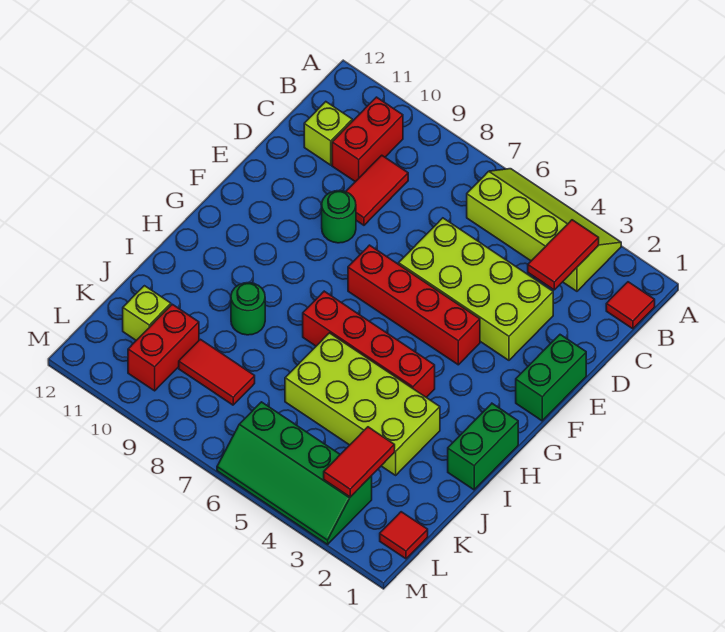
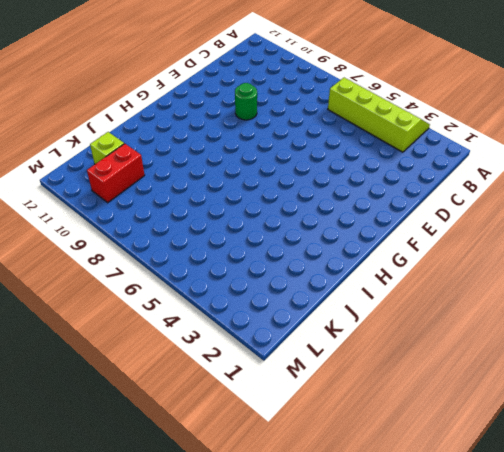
none -> red 1x1 tile [606,282,655,329]
none -> red 1x2 brick [332,97,403,182]
none -> red 1x2 tile [346,155,408,225]

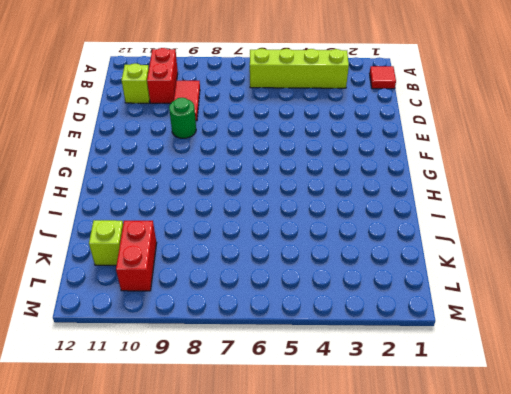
none -> lime 2x4 brick [399,218,553,360]
none -> green 1x2 brick [516,335,586,421]
none -> red 1x4 brick [348,245,480,365]

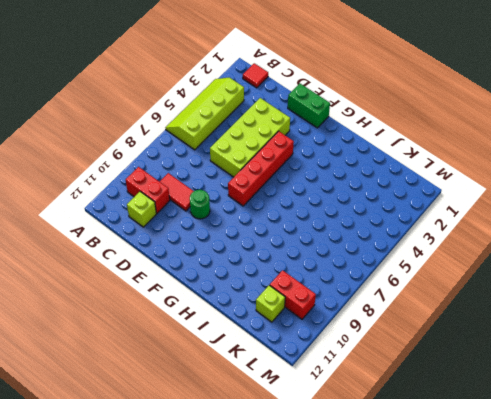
none -> green 1x2 brick [448,404,518,490]
none -> red 1x4 brick [303,291,435,397]
none -> lime 2x4 brick [285,333,440,475]

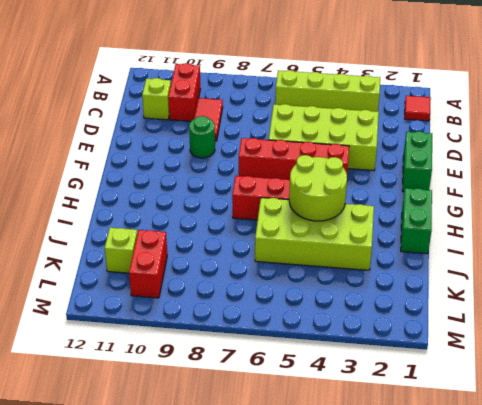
lime 2x2 round brick [289,155,347,221] -> none
none -> green 1x1 round brick [231,283,265,335]
none -> red 1x2 tile [179,339,255,405]
none -> red 1x1 tile [380,512,428,559]

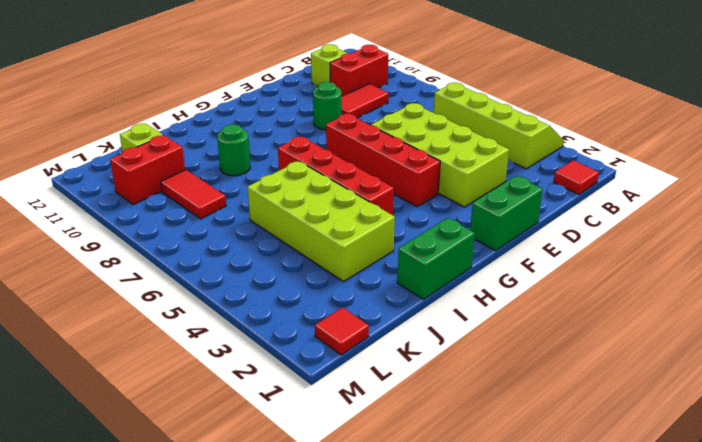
none -> green 2x4 slope [217,402,372,545]
none -> red 1x2 tile [528,220,599,290]
none -> red 1x2 tile [324,427,395,497]

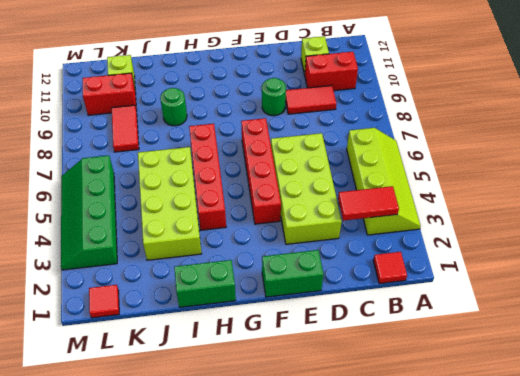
none -> red 1x2 tile [324,427,395,497]

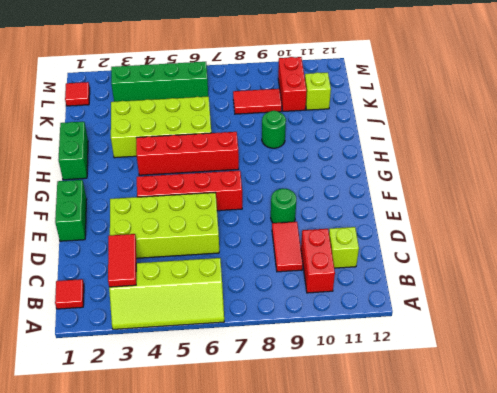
none -> red 1x2 tile [324,427,395,497]

